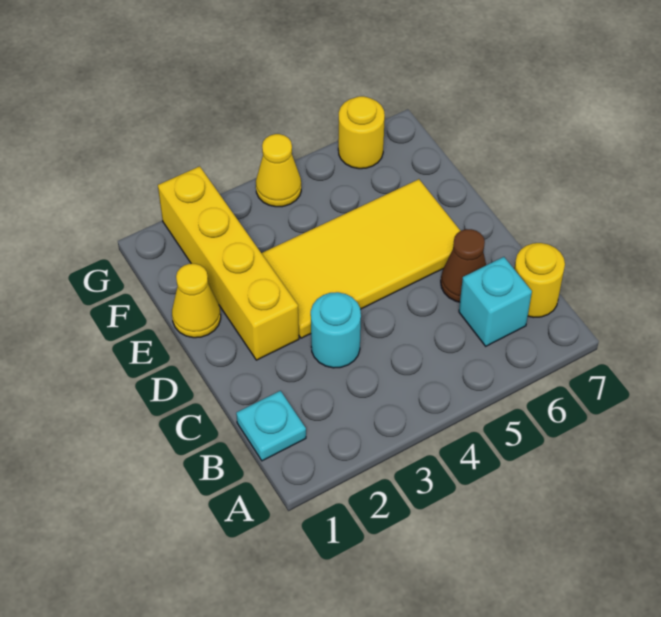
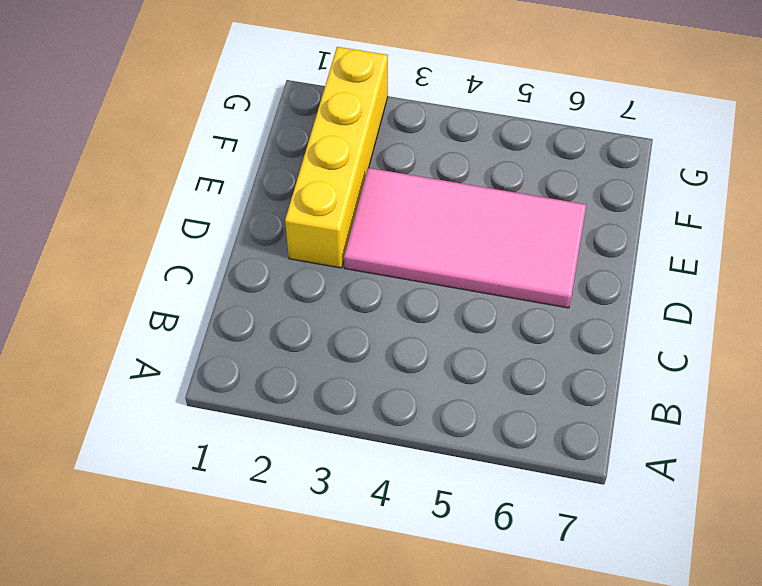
pink 2x4 tile [344,168,586,308] -> yellow 2x4 tile [262,179,460,338]
none -> cyan 1x1 plate [236,391,306,461]
none -> cyan 1x1 brick [459,257,532,346]

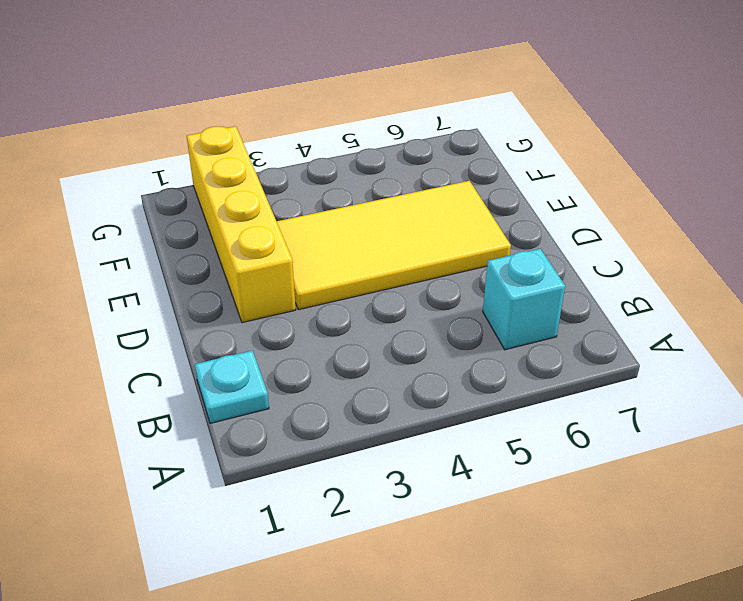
none -> yellow 1x1 round brick [514,243,565,317]
none -> cyan 1x1 round brick [311,292,361,368]

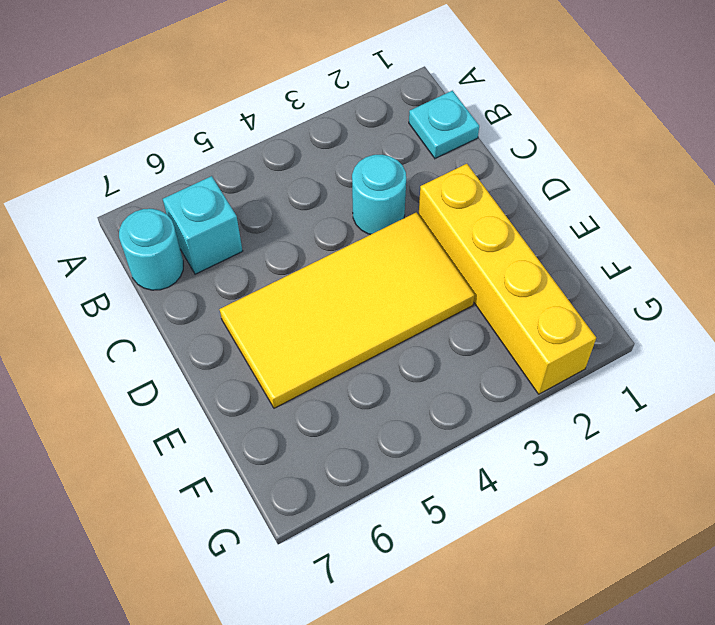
cyan 1x1 round brick [119,209,183,290] -> yellow 1x1 round brick [514,243,565,317]
none -> brown 1x1 cone [441,229,486,302]
none -> yellow 1x1 cone [172,264,221,338]

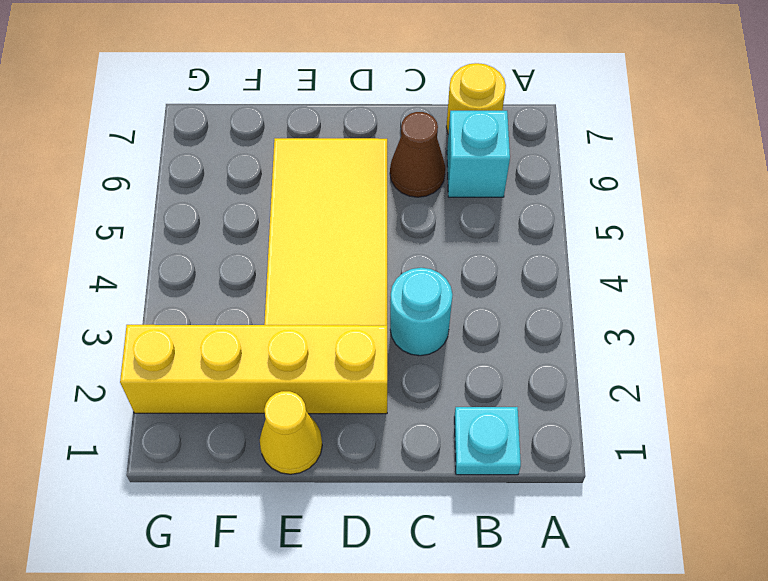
none -> yellow 1x1 cone [256,134,301,207]
none -> yellow 1x1 round brick [338,96,385,169]

